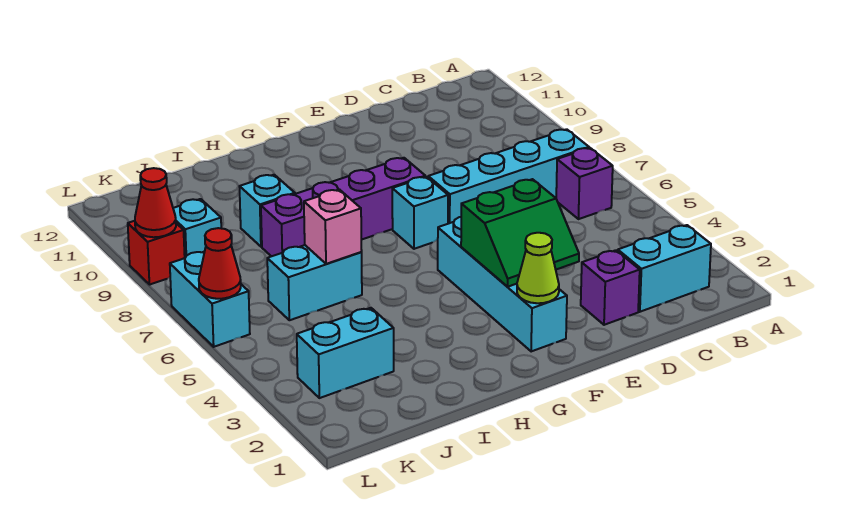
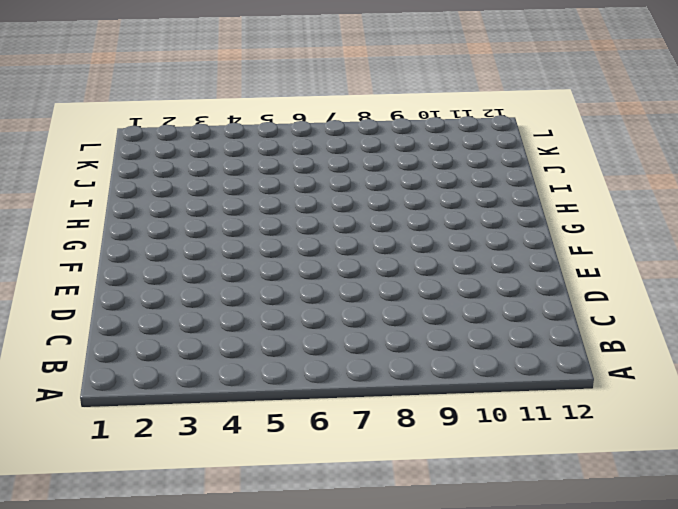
none -> cyan 1x2 brick [618,225,711,312]
none -> purple 1x1 brick [556,148,613,219]
none -> cyan 1x4 brick [428,129,589,224]

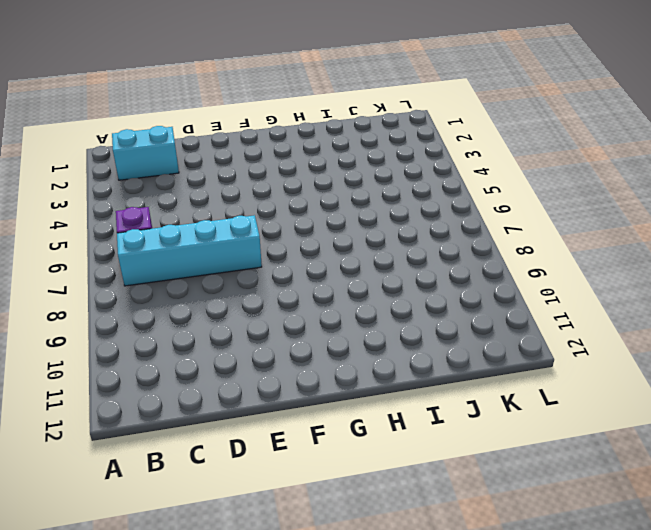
none -> purple 1x1 brick [581,250,640,325]
none -> cyan 1x4 brick [438,217,567,352]
none -> cyan 1x1 brick [392,177,448,249]

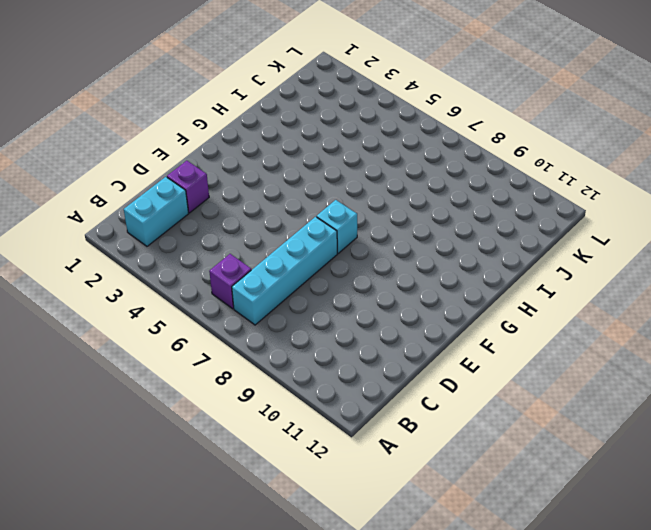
none -> cyan 1x4 brick [438,217,567,352]
none -> purple 1x4 brick [261,158,425,256]
none -> cyan 1x2 brick [267,245,362,320]

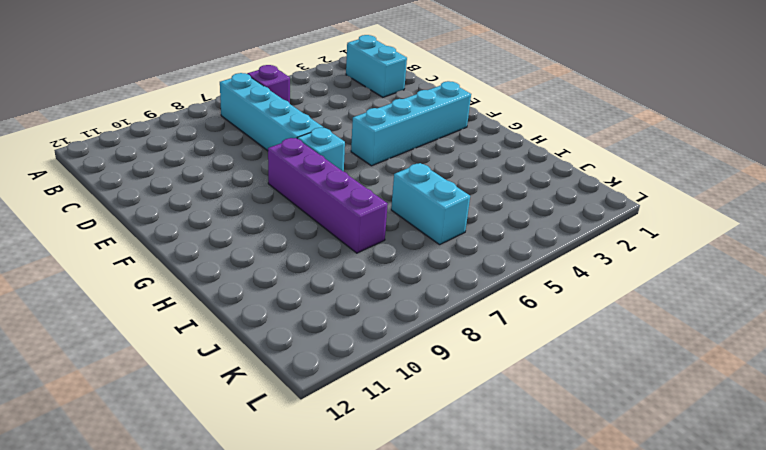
none -> purple 1x1 brick [581,250,640,325]
none -> cyan 1x1 brick [239,175,295,247]
none -> cyan 1x2 brick [297,308,394,398]

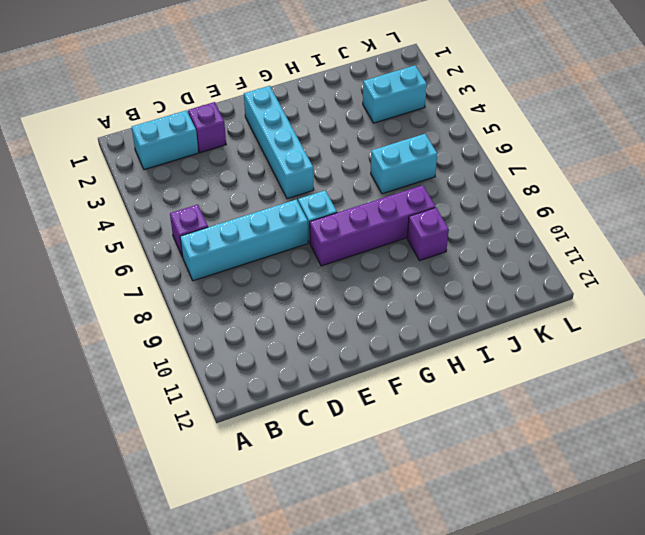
purple 1x1 brick [407,208,449,261] -> cyan 1x1 brick [239,175,295,247]
none -> cyan 1x1 brick [173,199,221,258]
none -> cyan 1x2 brick [170,252,250,347]
none -> red 1x1 brick [128,221,185,285]

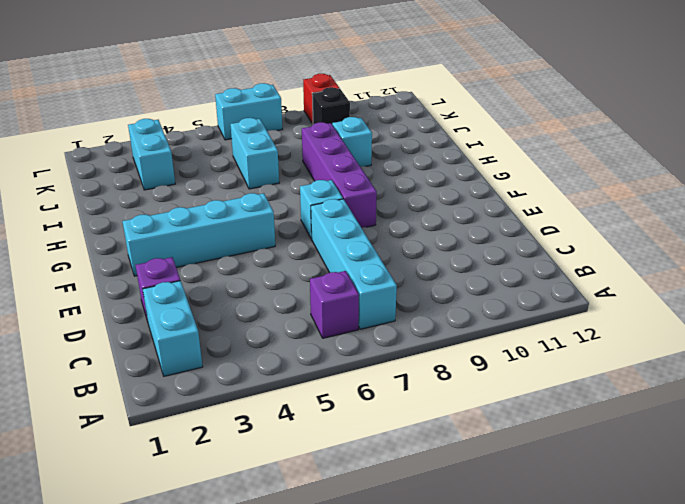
black 1x1 brick [312,87,350,124] -> cyan 1x1 brick [173,199,221,258]
none -> green 2x2 slope [461,179,579,287]
none -> lime 1x1 cone [517,233,559,303]
none -> pink 1x1 brick [304,189,362,264]

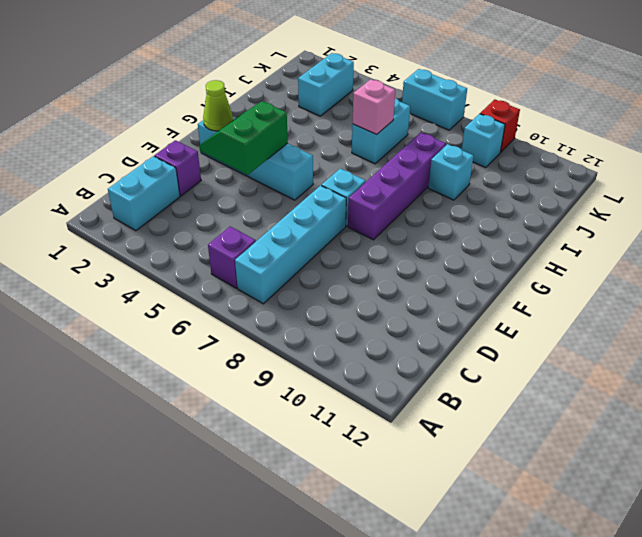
none -> red 1x1 cone [199,228,241,299]
none -> red 1x1 cone [135,168,176,237]

